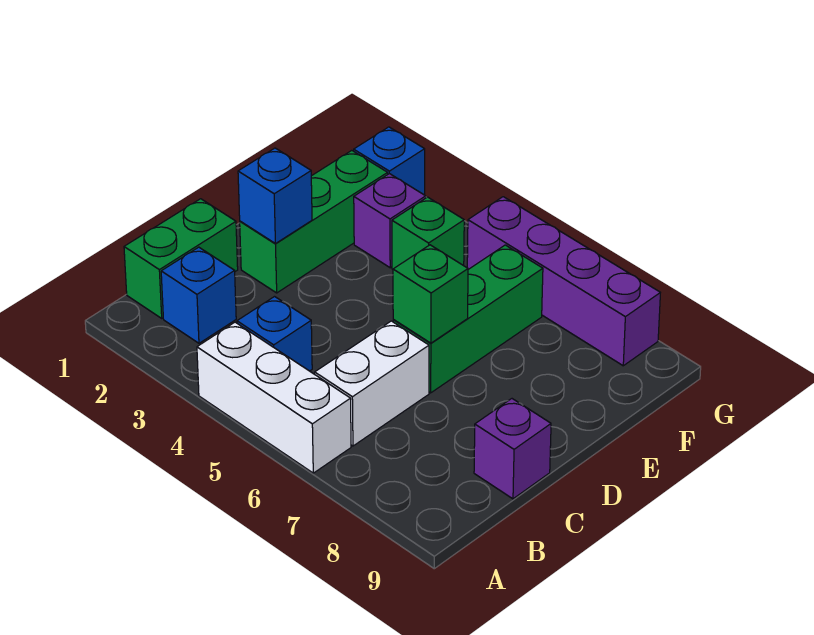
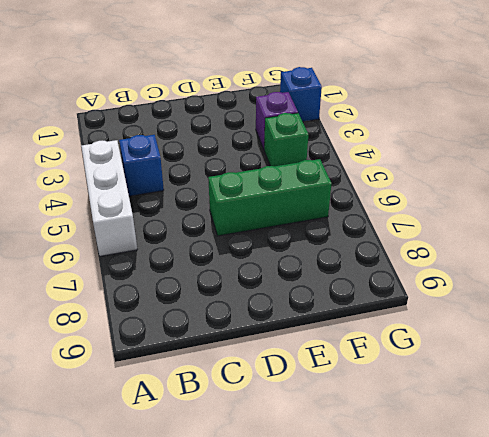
none -> green 1x2 brick [124,199,238,318]
none -> blue 1x1 brick [161,247,236,343]
none -> white 1x2 brick [315,321,429,446]

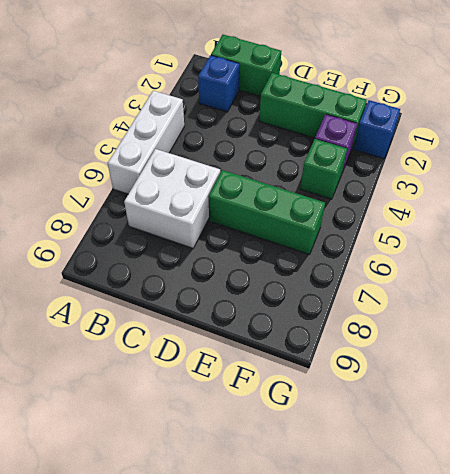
white 2x2 brick [124,149,220,248] -> white 1x2 brick [315,321,429,446]
none -> blue 1x1 brick [237,297,312,371]
none -> purple 1x1 brick [474,399,551,499]
none -> purple 1x4 brick [467,197,660,366]

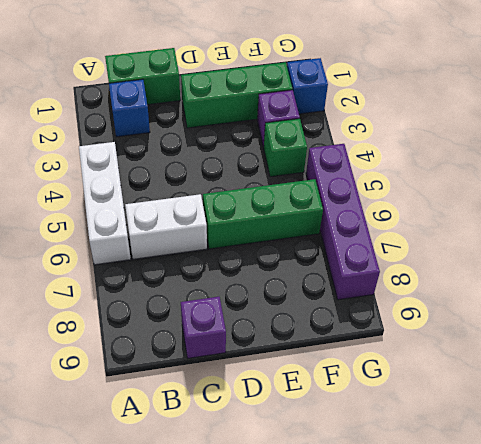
none -> blue 1x1 brick [237,297,312,371]
none -> blue 1x1 brick [238,148,312,244]
none -> green 1x1 brick [393,245,468,343]

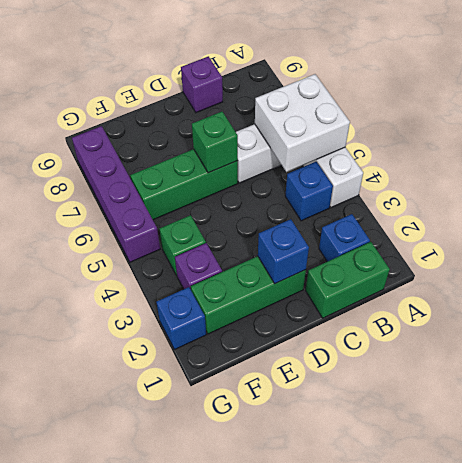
white 2x2 brick [255,74,350,172] -> none

